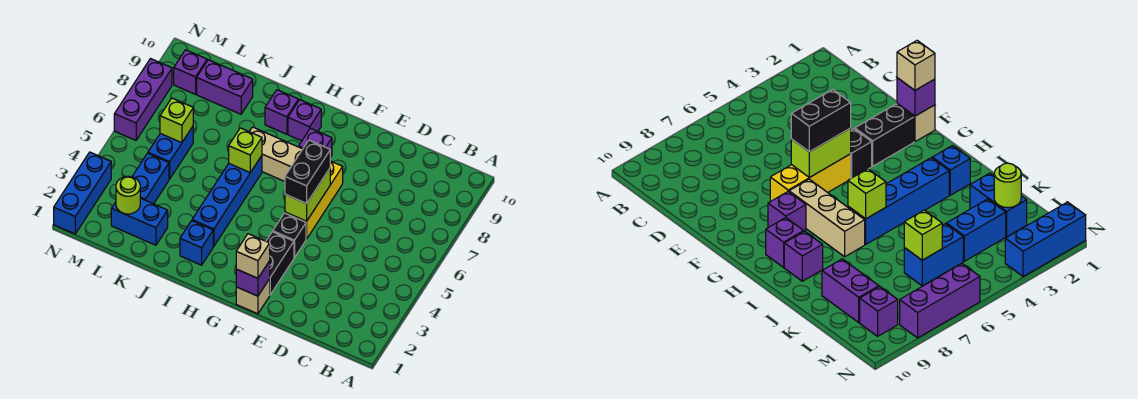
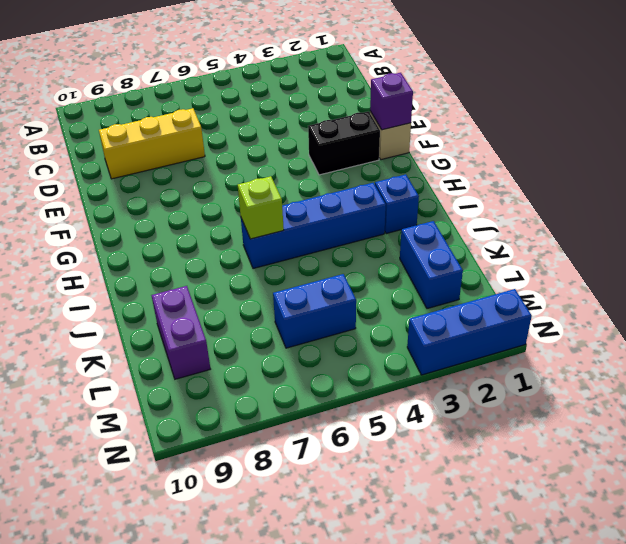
yellow 1x3 brick [99,108,205,179] -> yellow 1x3 brick moved to [285,161,343,239]
none -> black 1x1 brick [273,213,306,258]
none -> tan 1x3 brick [249,127,303,181]
none -> purple 1x1 brick [299,128,332,157]

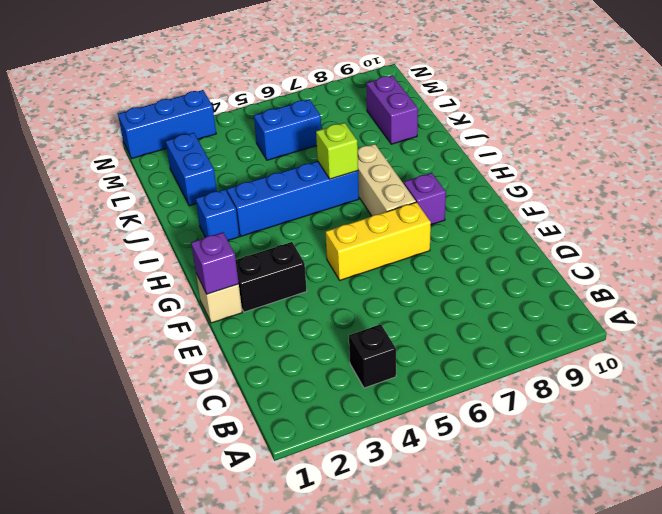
black 1x1 brick [349,324,396,388] -> black 1x1 brick moved to [273,213,306,258]
none -> purple 1x1 brick [288,100,321,141]
none -> purple 1x1 brick [265,90,298,134]
none -> blue 1x2 brick [132,153,169,204]

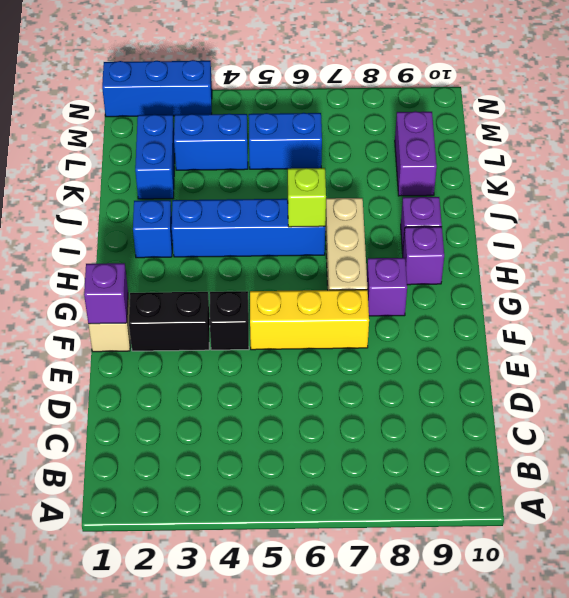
none -> purple 1x1 brick [174,50,207,94]
none -> purple 1x3 brick [114,59,172,140]
none -> lime 1x2 brick [285,169,330,221]

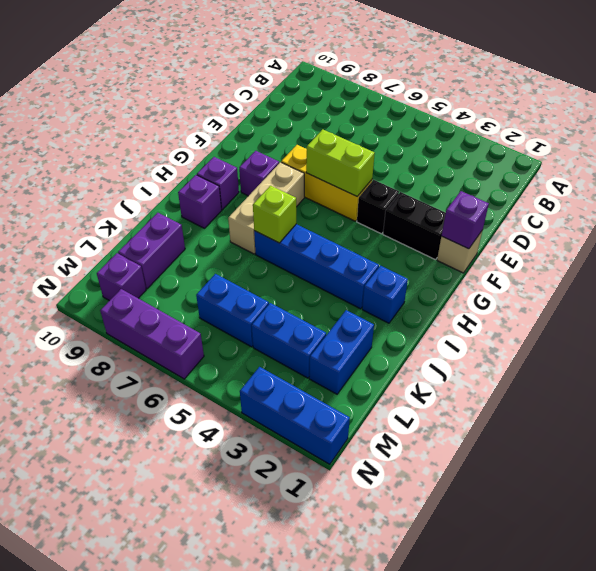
none -> lime 1x1 round brick [116,176,140,214]
none -> lime 1x1 brick [160,98,193,143]
none -> tan 1x1 brick [236,234,270,278]

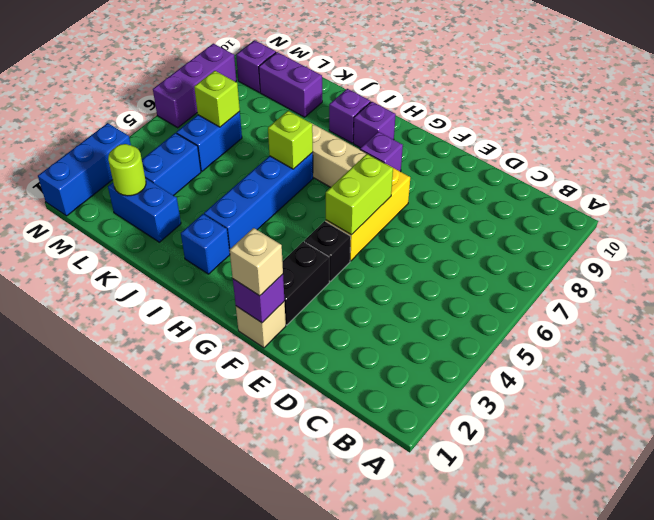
none -> black 1x2 brick [285,140,330,204]

